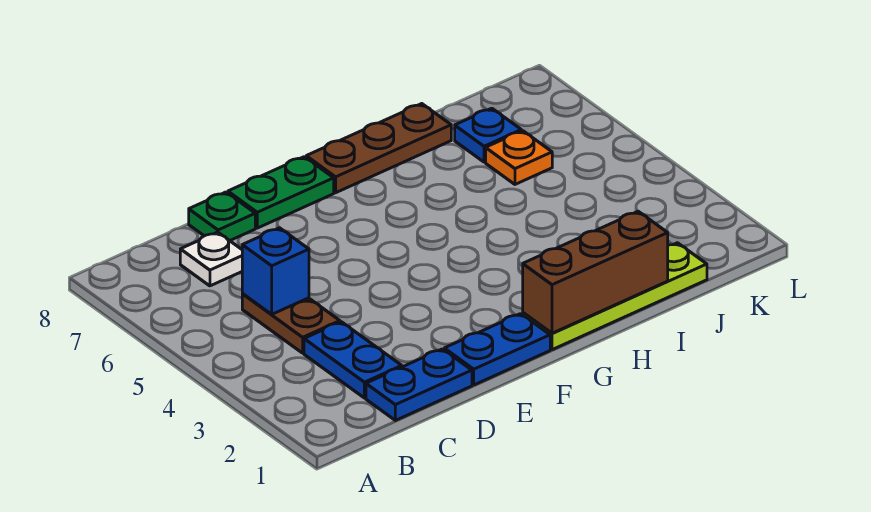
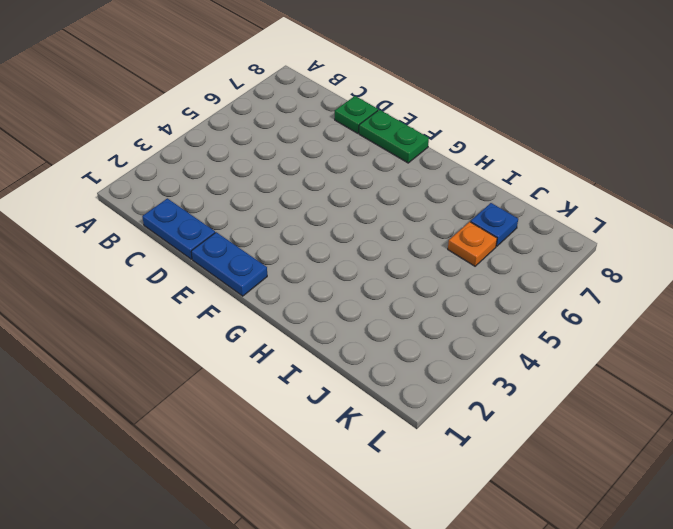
none -> blue 1x2 plate [304,322,402,398]
none -> brown 1x2 plate [242,294,340,353]
none -> white 1x1 plate [180,232,242,286]

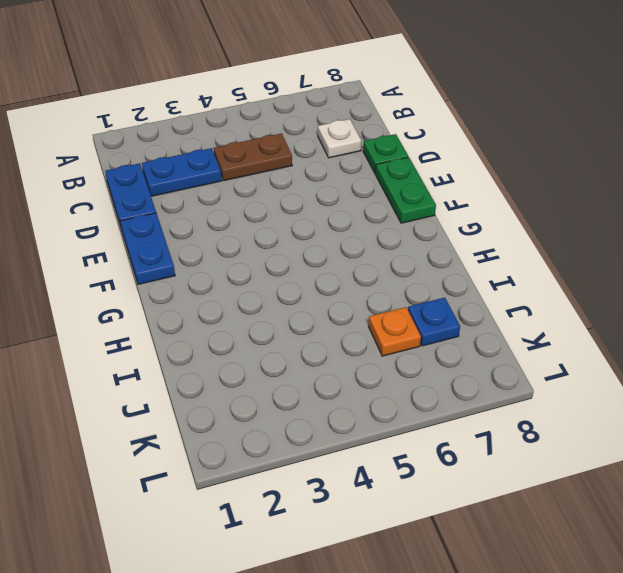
none -> lime 1x4 plate [523,243,707,350]
none -> brown 1x3 plate [306,104,451,193]
none -> blue 1x1 brick [242,228,309,314]

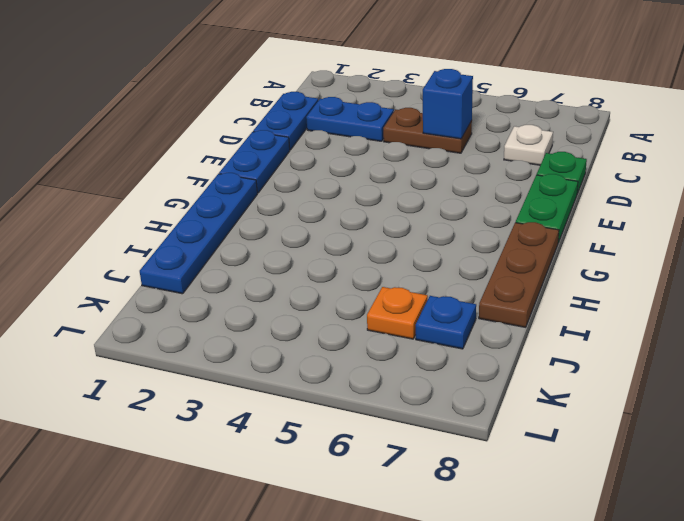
blue 1x4 plate [140,173,257,294] -> lime 1x4 plate [523,243,707,350]
none -> brown 1x3 brick [523,211,668,333]

